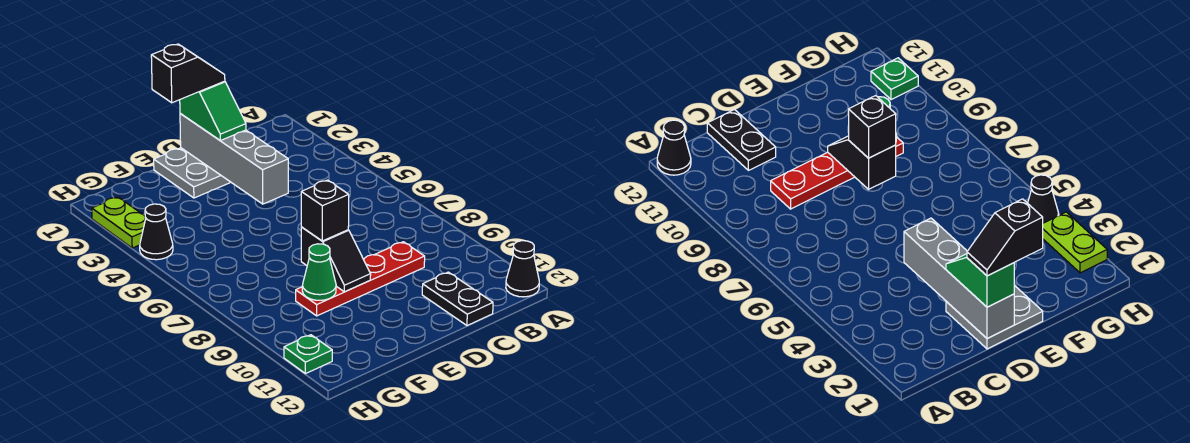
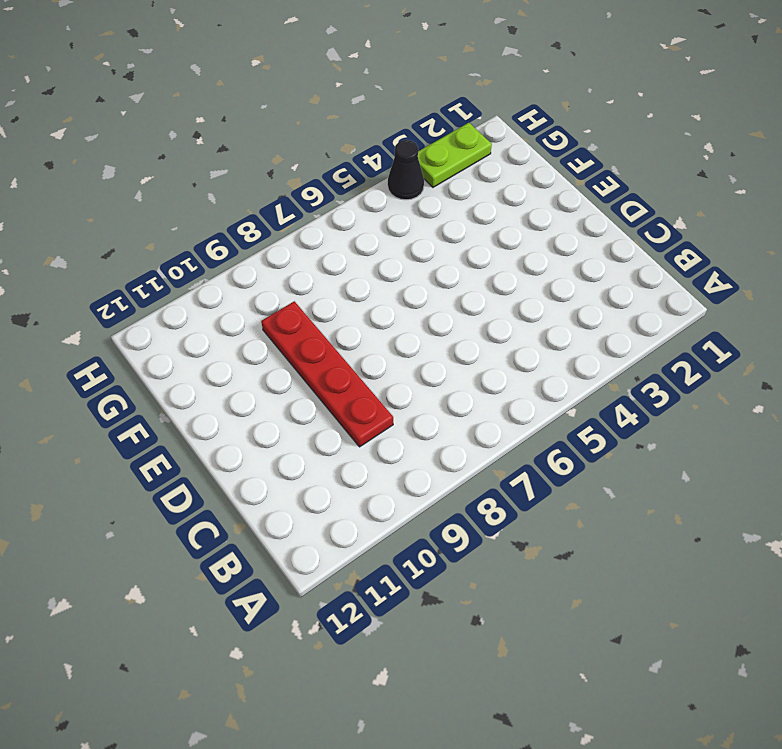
none -> black 1x1 cone [506,241,539,297]
none -> black 1x2 plate [422,272,493,326]
none -> grey 2x2 plate [154,148,231,198]

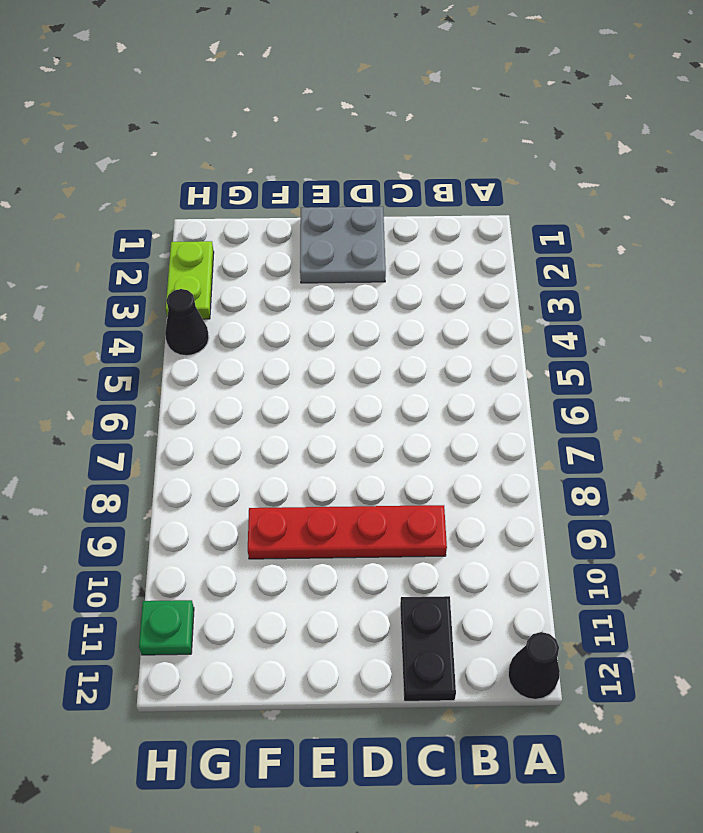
none -> grey 1x4 brick [180,114,288,204]
none -> black 1x2 slope [301,227,371,292]
none -> green 1x1 cone [302,244,336,300]

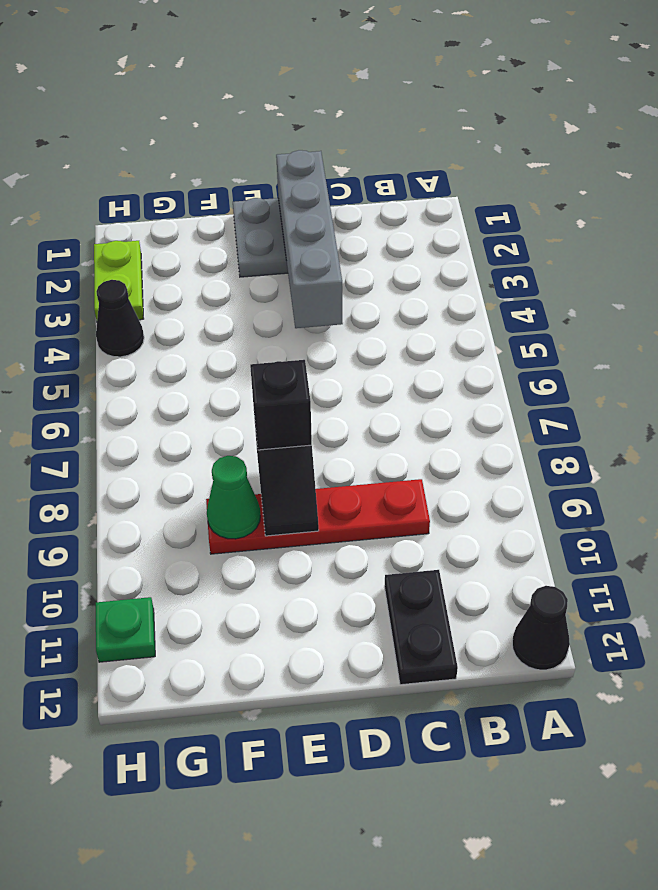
none -> green 1x2 slope [180,81,246,141]
none -> black 1x2 slope [151,44,225,103]

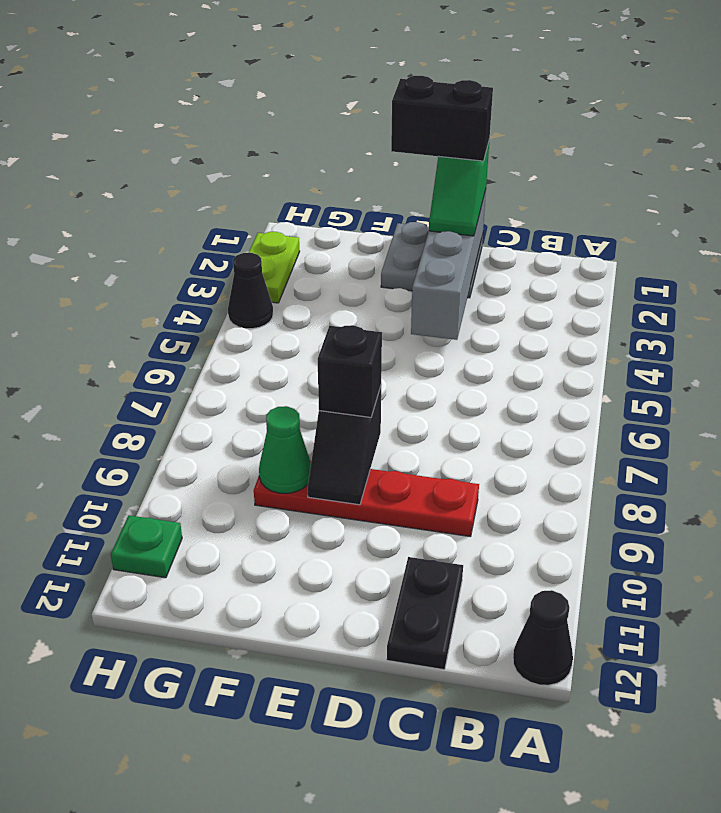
black 1x2 brick [391,76,493,161] -> black 1x2 slope [151,44,225,103]

